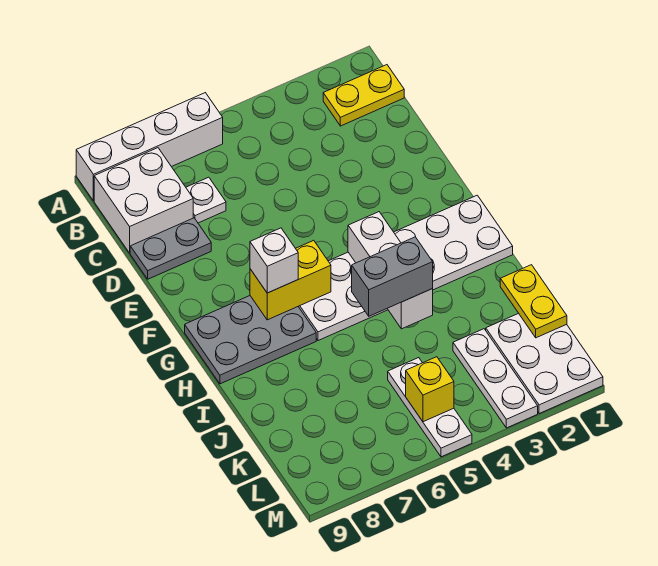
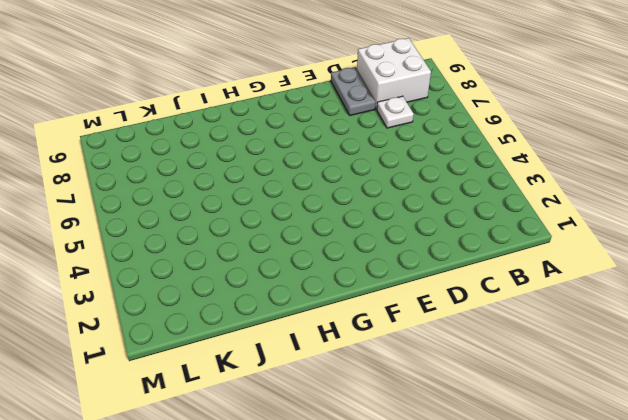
none -> white 1x4 brick [76,93,223,201]
none -> yellow 1x2 plate [323,65,404,126]
none -> white 2x6 plate [298,195,513,341]

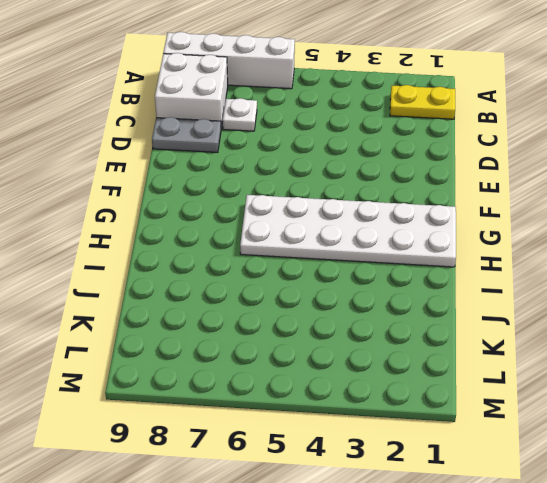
none -> grey 2x3 plate [185,296,316,384]
none -> white 2x3 plate [486,313,603,414]
none -> white 1x3 plate [453,329,538,428]

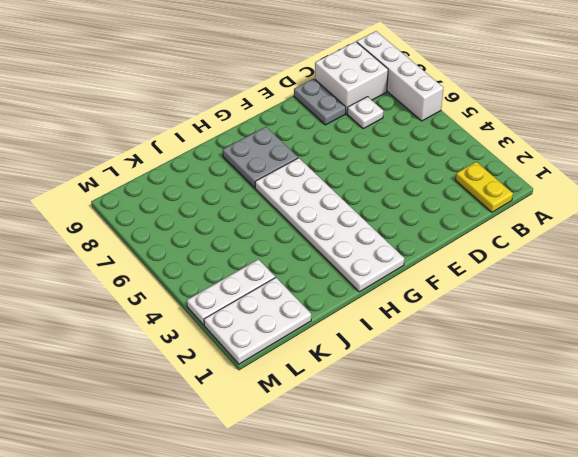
grey 2x2 plate [223,127,298,188] -> grey 2x3 plate [185,296,316,384]
none -> white 1x3 plate [388,358,472,457]
none -> white 1x3 brick [348,212,433,329]
none -> yellow 1x2 brick [250,240,331,320]

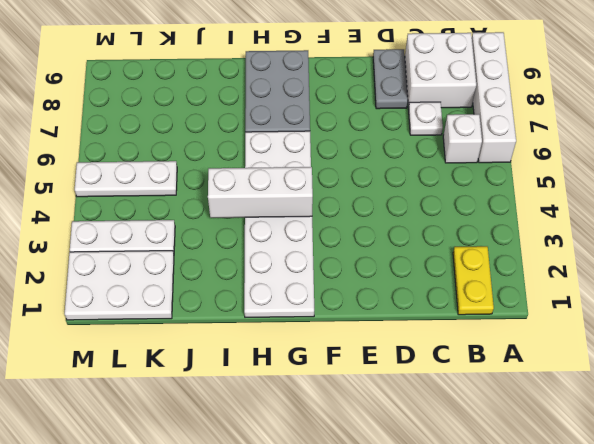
white 1x1 brick [443,114,482,163] -> white 1x1 brick moved to [250,228,298,293]
none -> yellow 1x2 brick [250,240,331,320]
none -> yellow 1x2 plate [500,265,567,338]
none -> yellow 1x1 brick [406,357,454,422]

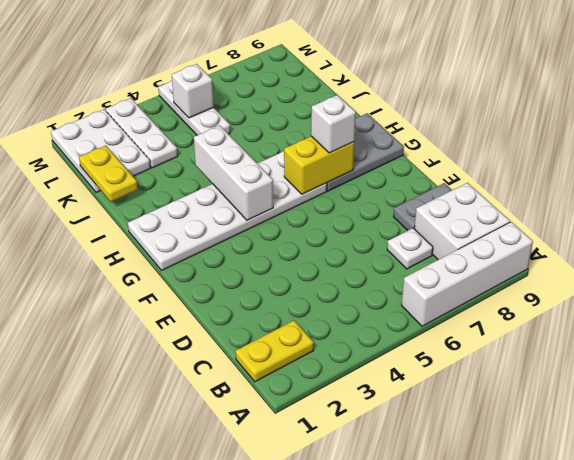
white 1x1 brick [172,64,214,118] -> yellow 1x1 brick [406,357,454,422]
none -> grey 1x2 brick [352,237,433,316]

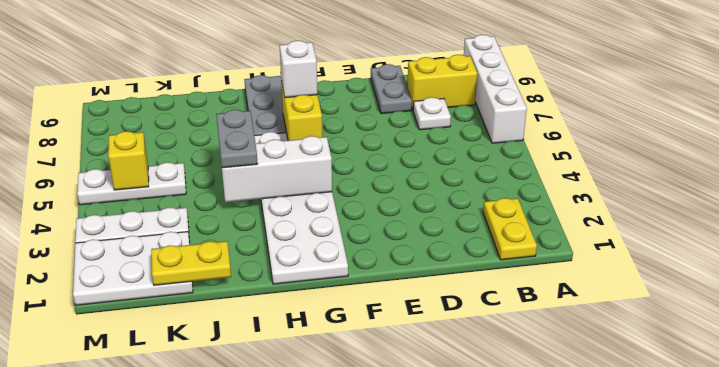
yellow 1x2 brick [407,55,477,109] -> white 2x2 brick [94,148,193,253]
grey 1x2 plate [216,110,258,168] -> grey 1x2 brick [352,237,433,316]

